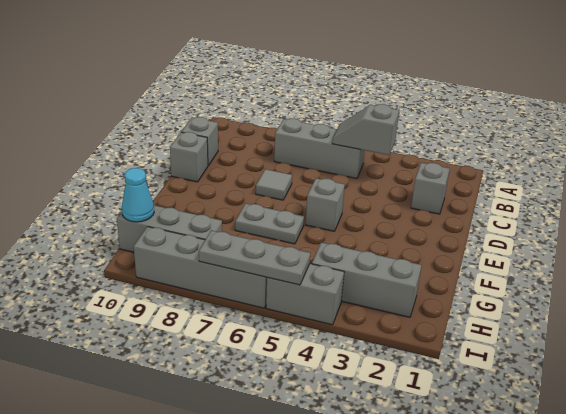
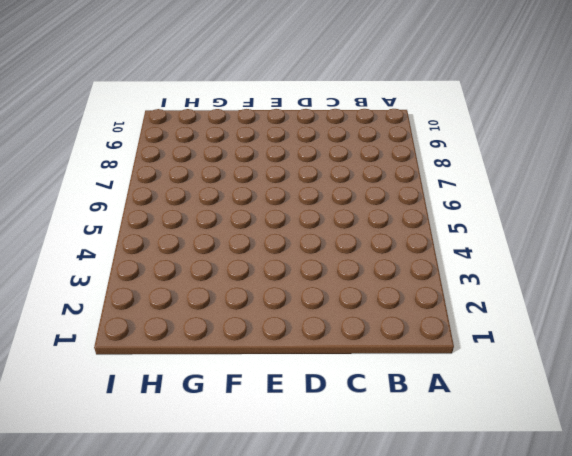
none -> grey 1x3 brick [274,118,365,179]
none -> grey 1x1 brick [411,163,450,214]
none -> grey 1x1 brick [182,117,218,166]

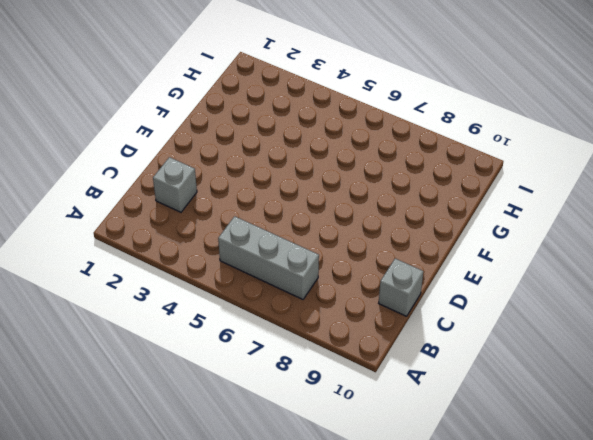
none -> grey 1x1 tile [256,169,292,200]
none -> grey 1x1 brick [170,132,208,182]
none -> grey 1x1 brick [306,178,345,231]

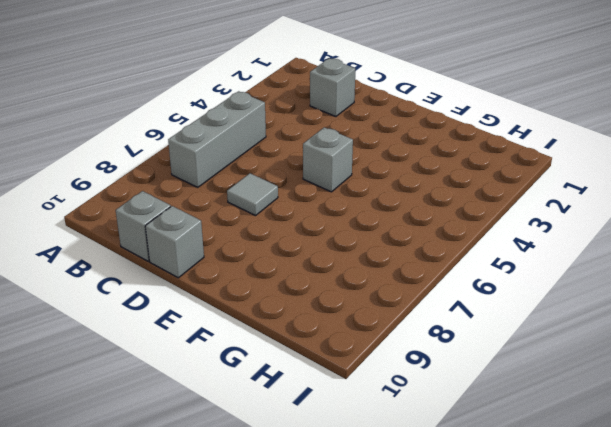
none -> grey 1x2 plate [235,203,304,244]
none -> grey 1x3 brick [312,242,422,317]
none -> grey 1x3 brick [117,205,222,252]

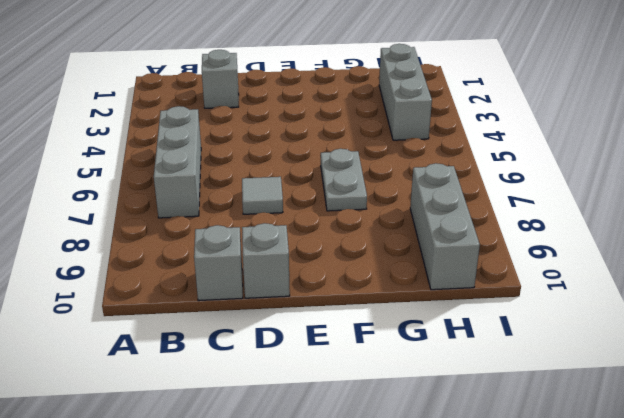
none -> grey 1x1 brick [306,178,345,231]
none -> grey 1x2 brick [266,264,344,325]
none -> grey 1x4 brick [134,227,267,308]

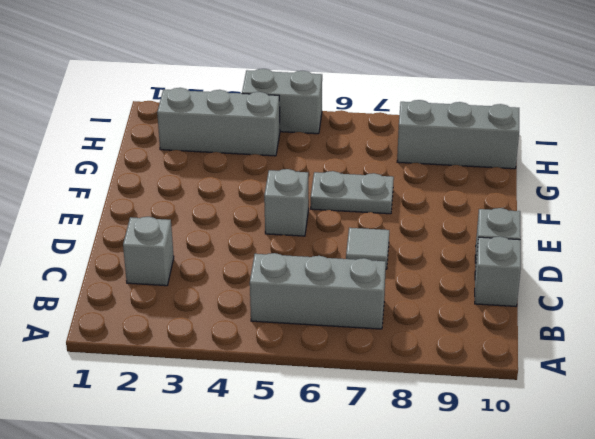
none -> grey 1x4 brick [134,227,267,308]
none -> grey 1x2 slope [332,104,399,155]
none -> cyan 1x1 cone [122,168,154,222]

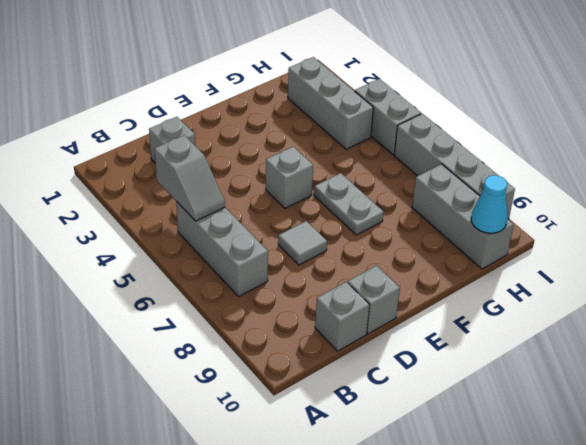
none -> grey 1x3 plate [199,230,310,285]

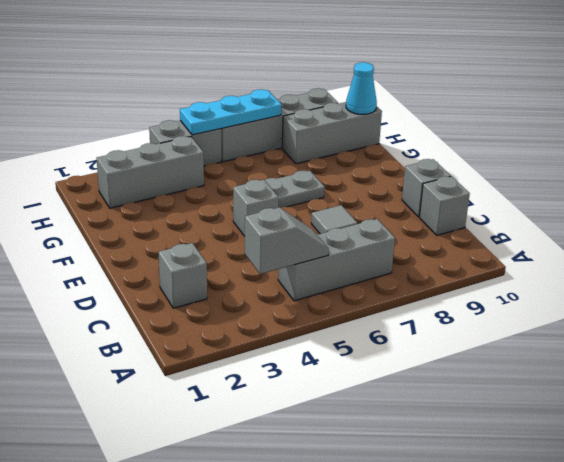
cyan 1x3 plate [180,89,281,135] -> grey 1x3 plate [199,230,310,285]

